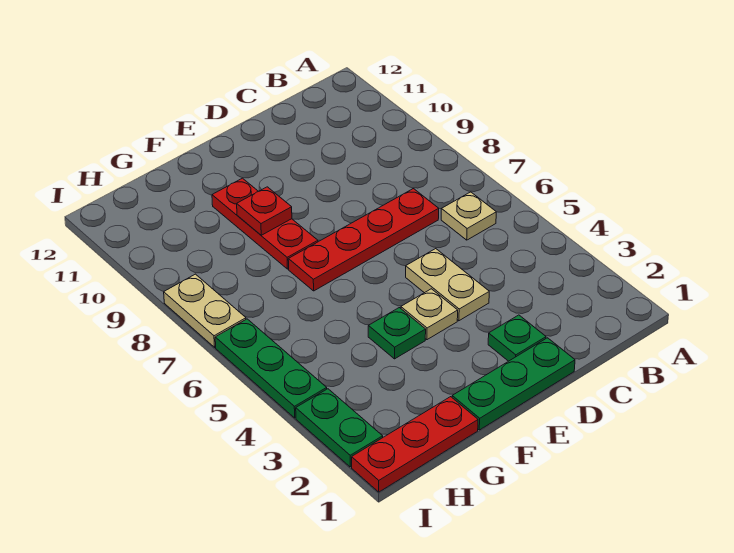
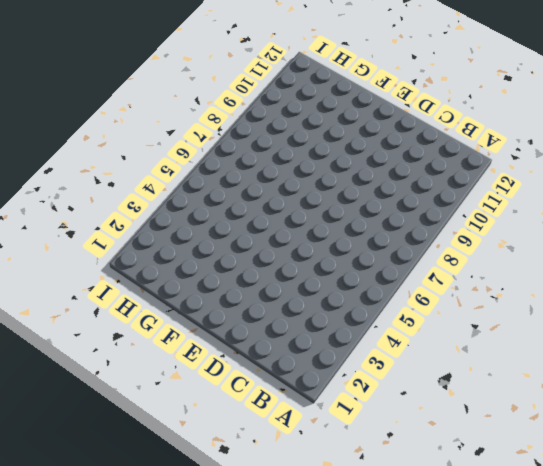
none -> tan 1x1 plate [441,192,496,240]
none -> red 1x4 plate [288,189,439,291]
none -> green 1x3 plate [452,338,575,430]

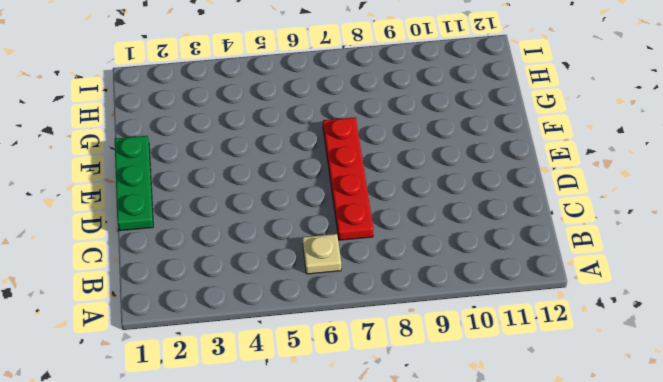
none -> green 1x1 plate [488,315,546,361]
none -> tan 1x2 plate [406,249,489,321]
none -> tan 1x1 plate [401,289,458,340]

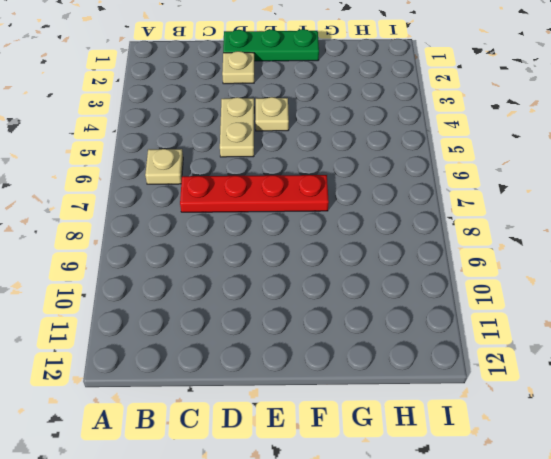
tan 1x1 plate [222,51,254,84] -> green 1x1 plate [488,315,546,361]
none -> green 1x1 plate [368,308,426,359]
none -> red 1x3 plate [212,178,318,269]
none -> red 1x3 plate [352,397,478,492]

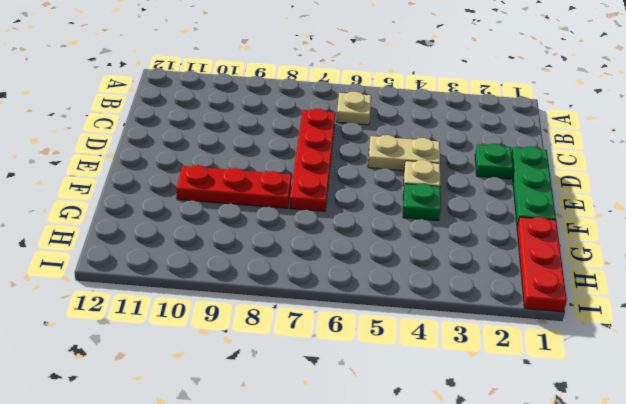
none -> green 1x2 plate [296,389,383,467]
none -> green 1x3 plate [215,319,327,418]
none -> tan 1x2 plate [164,274,246,347]

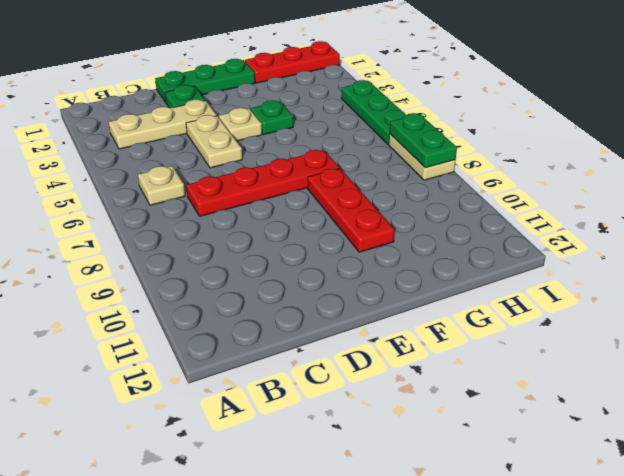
tan 1x3 plate [109,100,217,149] -> none
green 1x2 plate [389,113,457,168] -> green 1x2 plate moved to [296,389,383,467]
none -> red 1x1 plate [237,187,292,235]

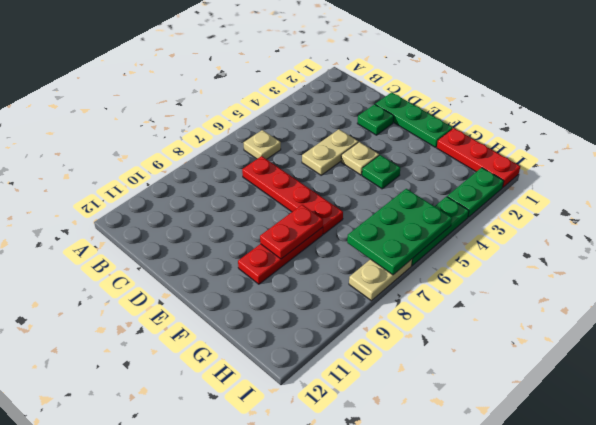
red 1x2 plate [260,205,323,259] -> red 1x1 plate [237,187,292,235]
green 2x3 plate [347,189,452,275] -> none

